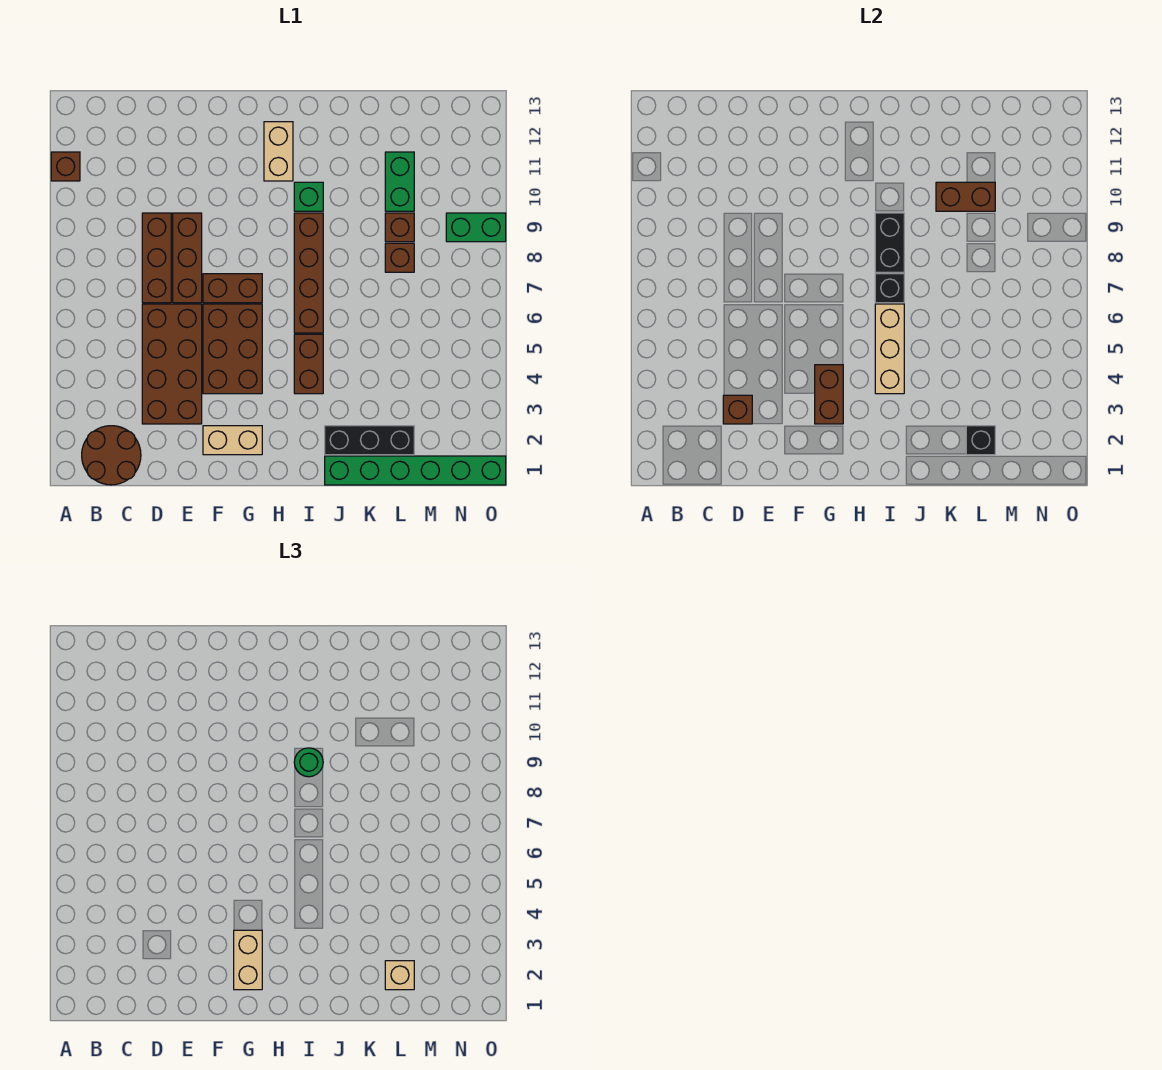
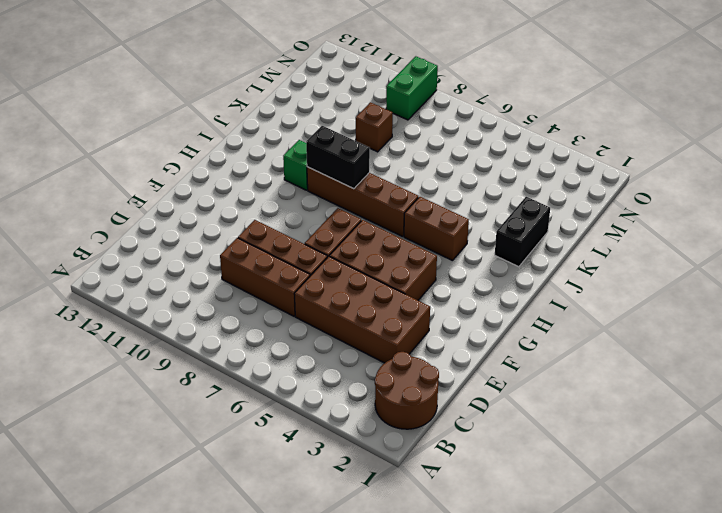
black 1x2 brick [495,197,550,267] -> black 1x3 brick [325,426,414,455]
none -> brown 1x1 brick [51,152,80,181]
none -> tan 1x2 brick [203,426,262,455]
none -> tan 1x2 brick [264,122,293,181]

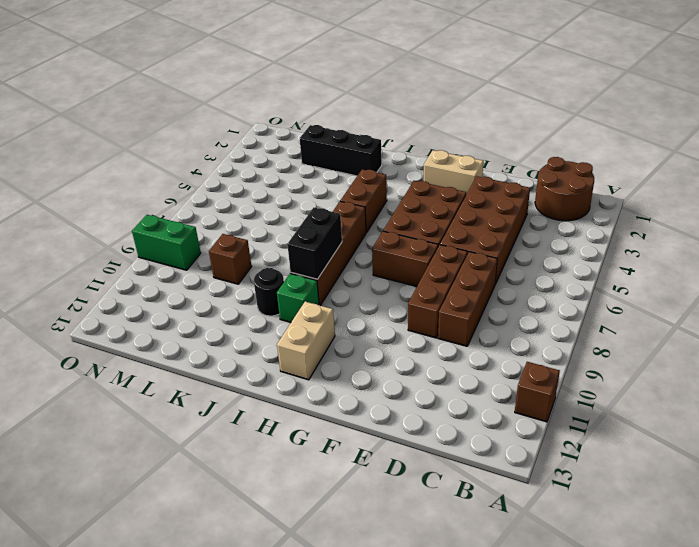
black 1x1 round brick [254,268,284,316] -> none
none -> green 1x6 brick [325,456,506,485]
none -> brown 1x1 brick [385,243,414,272]
none -> green 1x2 brick [385,152,414,211]

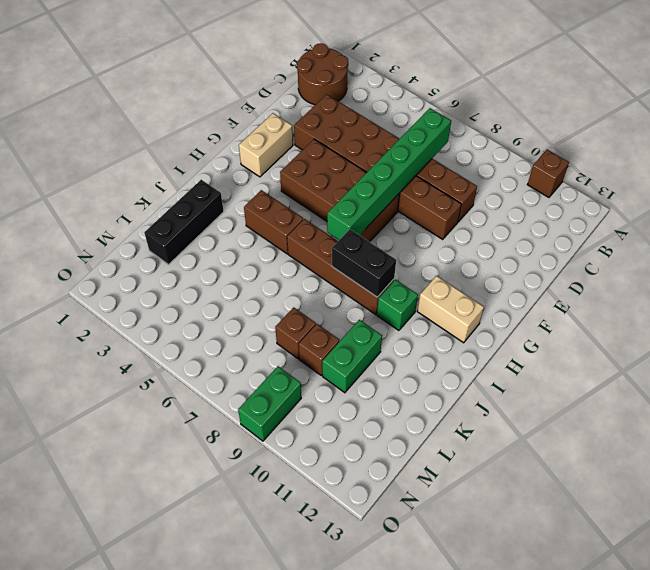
green 1x6 brick [327,108,451,240] -> green 1x6 brick moved to [325,456,506,485]
green 1x2 brick [322,320,382,393] -> green 1x2 brick turned to [385,152,414,211]
none -> brown 1x1 brick [723,395,752,424]
none -> brown 1x2 brick [815,365,843,424]
none -> tan 1x3 brick [875,304,904,394]

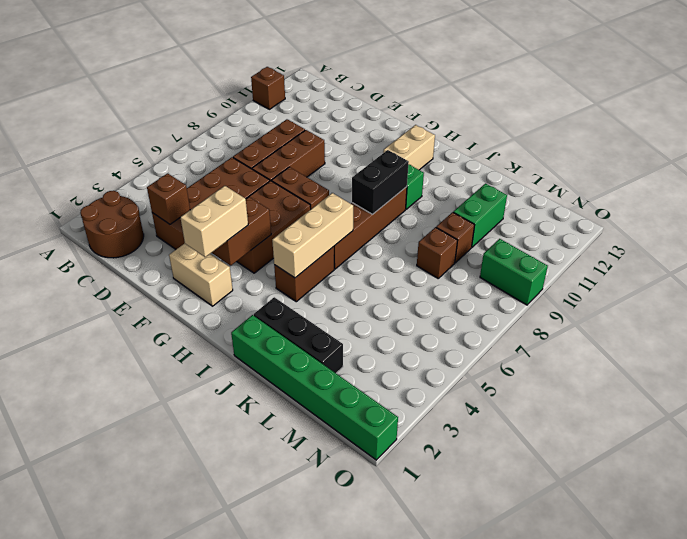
none -> black 1x1 brick [875,274,904,303]
none -> brown 1x2 brick [936,182,995,211]
none -> black 1x1 brick [966,426,995,455]

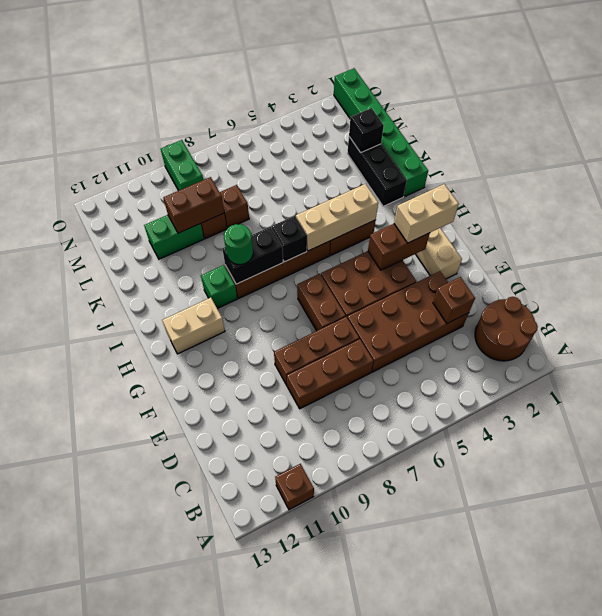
brown 1x2 brick [163,177,224,233] -> brown 1x2 brick turned to [936,182,995,211]
none -> tan 1x1 brick [385,961,414,990]

